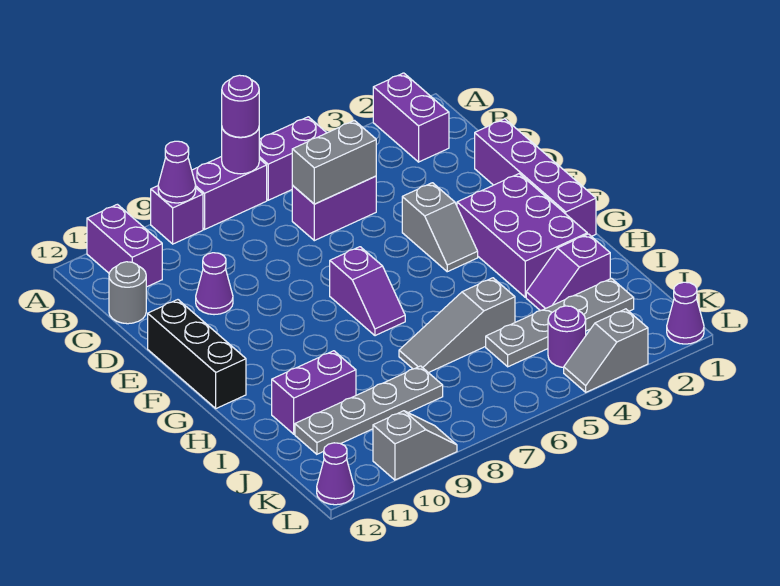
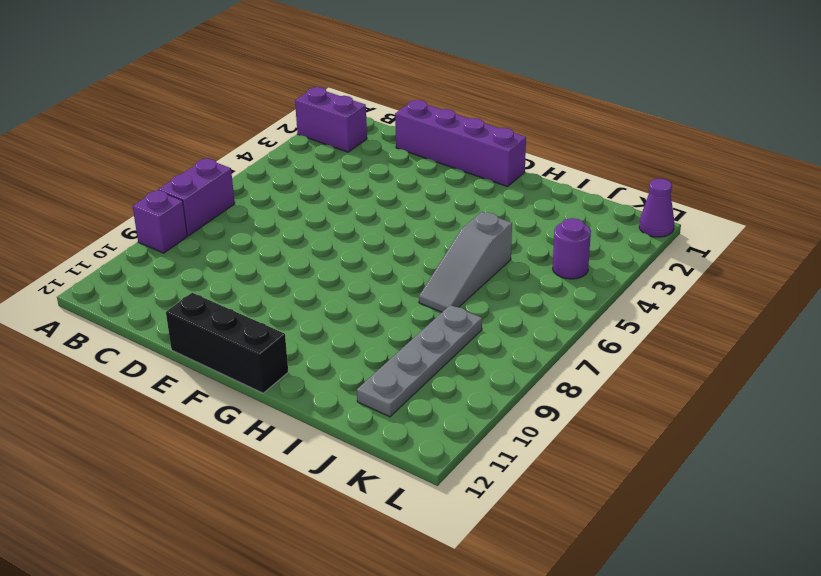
none -> purple 1x2 brick [259,117,326,200]
none -> purple 1x2 brick [87,204,162,287]
none -> purple 1x2 brick [292,176,376,241]

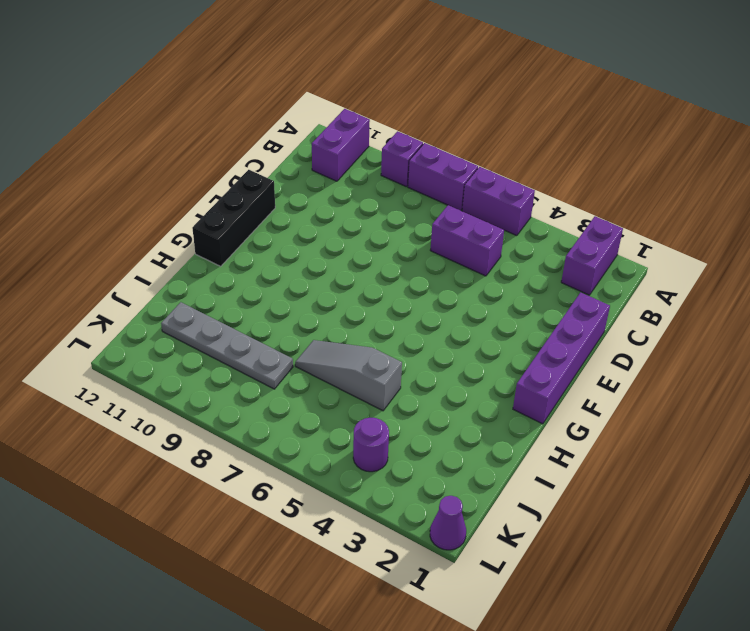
none -> grey 1x1 round brick [109,262,146,324]
none -> purple 1x1 cone [196,253,233,315]
none -> grey 1x2 slope [402,183,478,272]

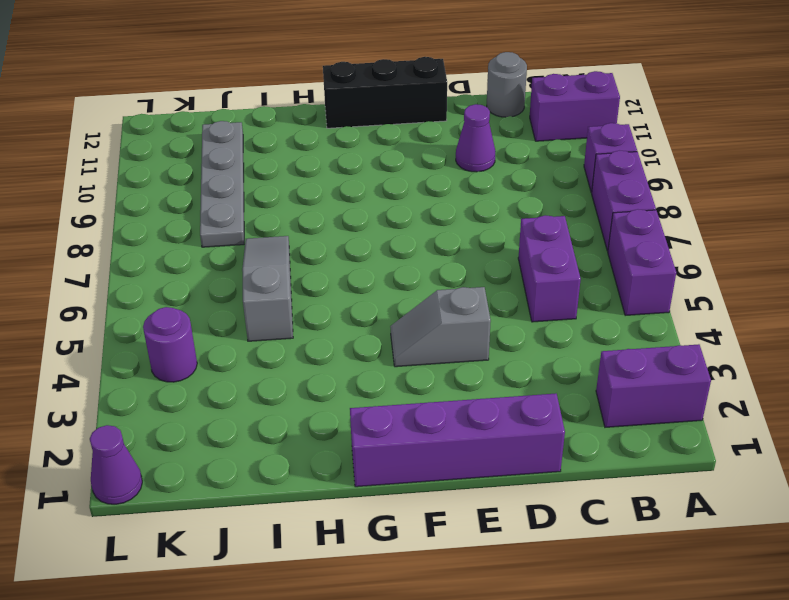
none -> purple 2x3 brick [457,174,587,297]
none -> purple 1x2 slope [330,247,405,336]
none -> purple 1x2 slope [526,234,610,311]

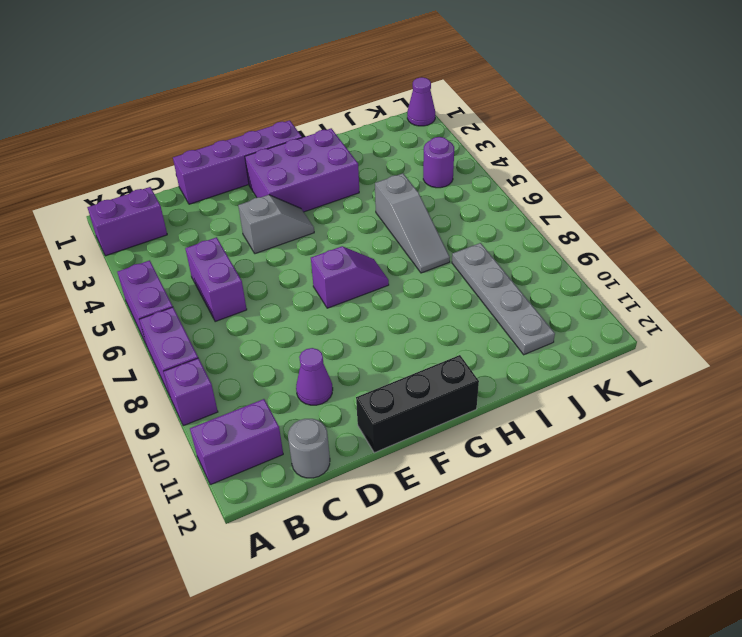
none -> purple 1x2 slope [526,234,610,311]
none -> purple 1x2 brick [272,351,356,434]
none -> grey 1x4 plate [486,278,634,367]

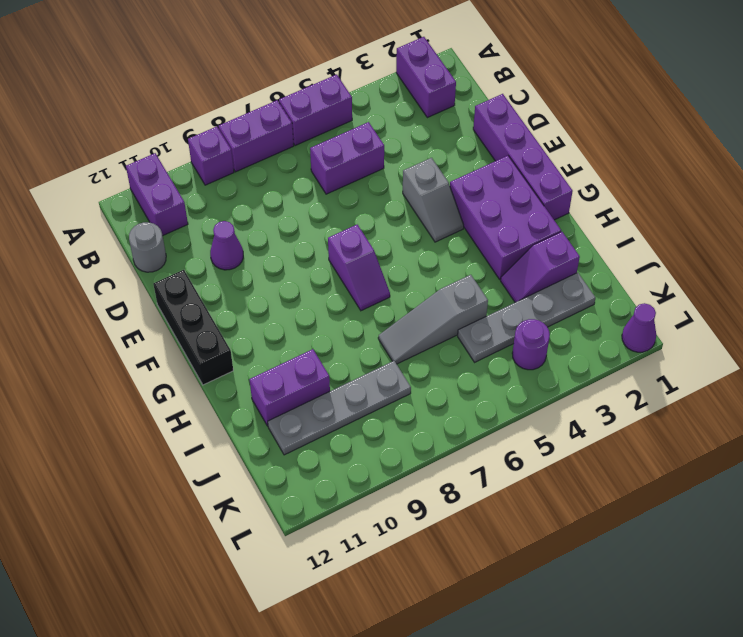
none -> grey 1x2 slope [564,309,648,392]
none -> grey 1x2 slope [373,411,457,480]
none -> purple 1x1 cone [317,443,354,505]

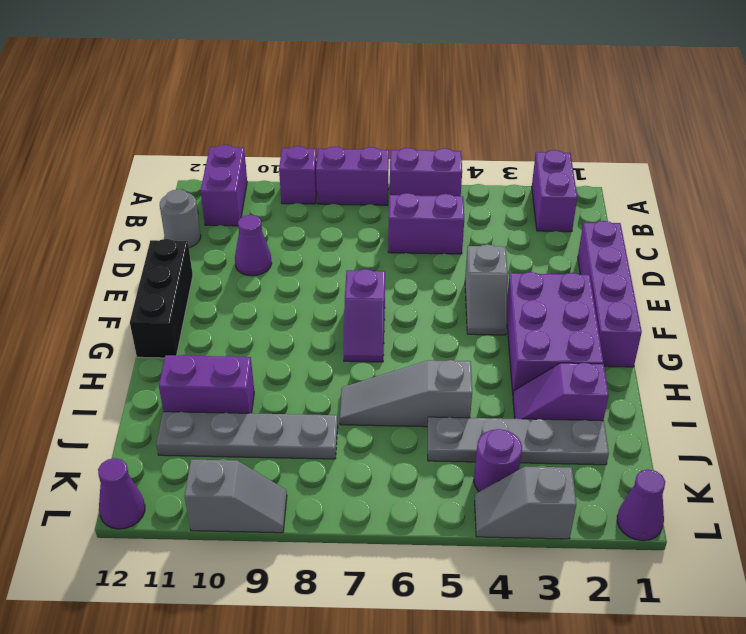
none -> purple 1x1 round brick [222,128,259,174]
none -> purple 1x1 cone [158,141,196,203]
none -> grey 1x2 brick [292,121,376,204]

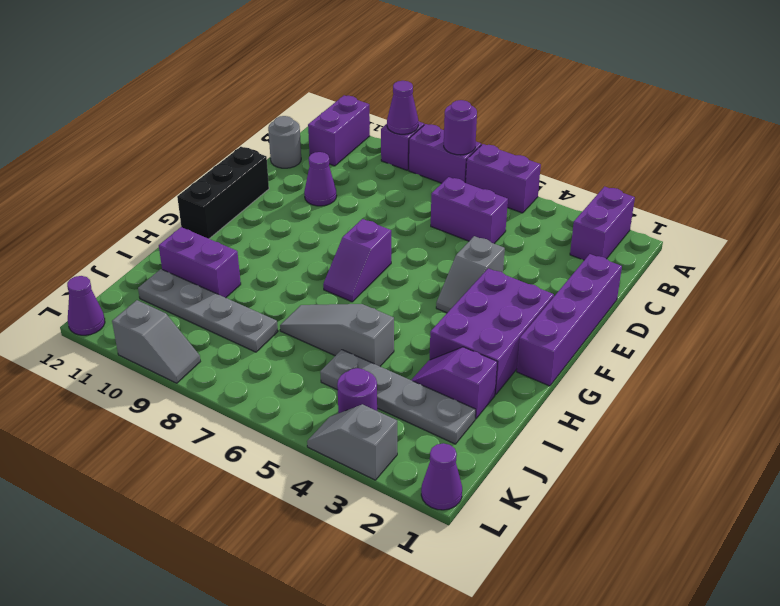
none -> grey 1x2 brick [292,121,376,204]
none -> purple 1x1 round brick [222,75,259,137]

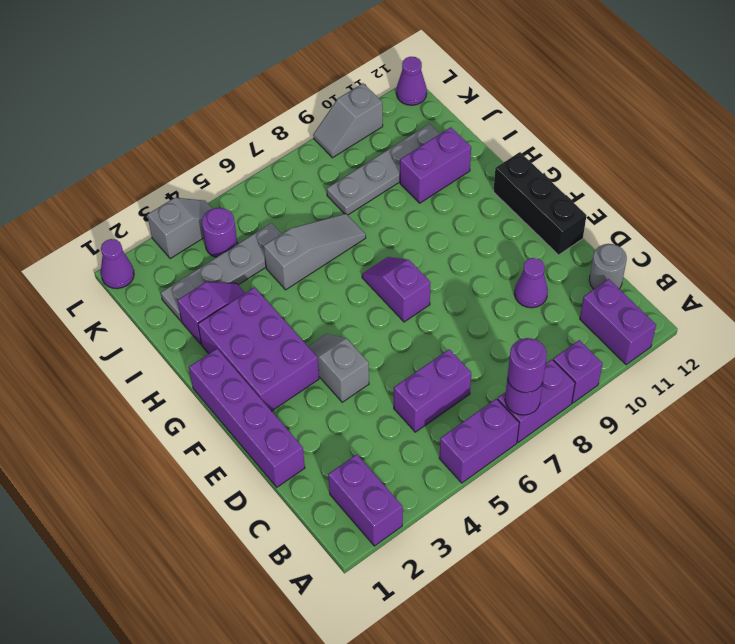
none -> purple 1x1 cone [158,141,196,203]
none -> grey 1x2 brick [292,121,376,204]

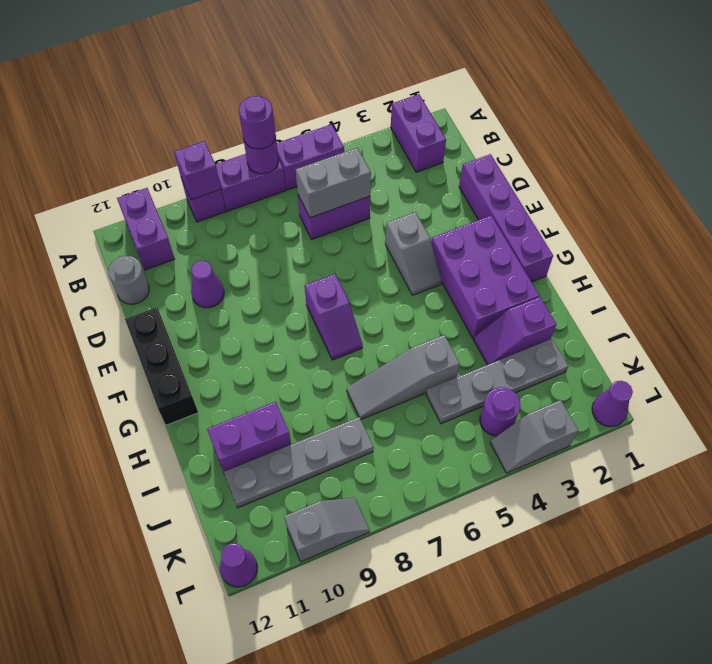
purple 1x1 brick [174,141,221,200] -> purple 1x1 cone [158,141,196,203]

